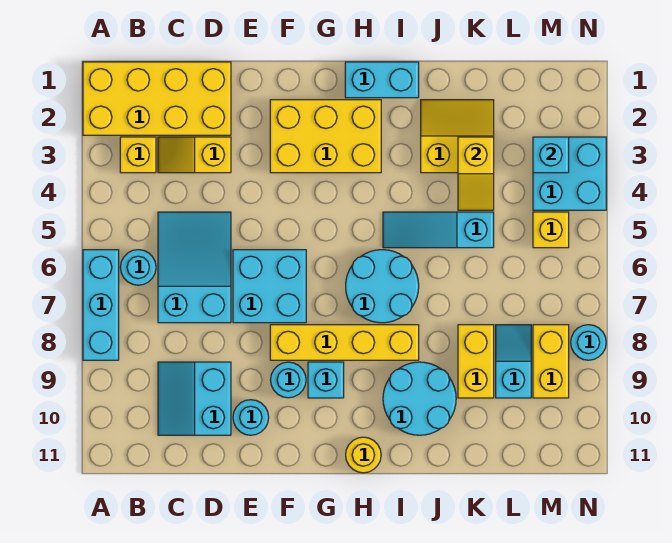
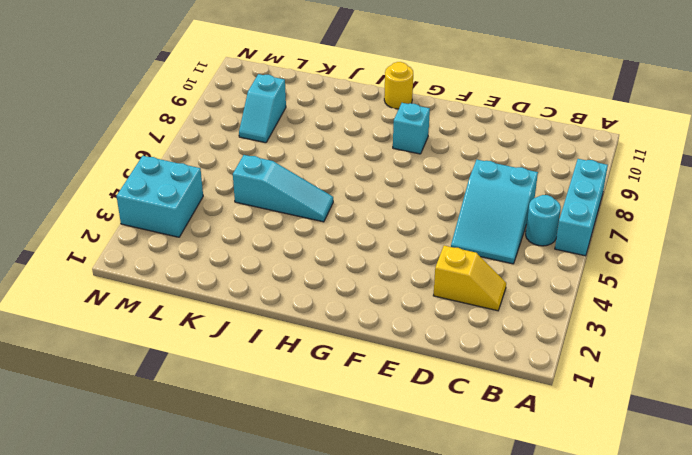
none -> yellow 2x4 brick [83,62,231,135]
none -> yellow 1x1 brick [120,137,156,173]
none -> cyan 2x2 slope [158,362,231,435]

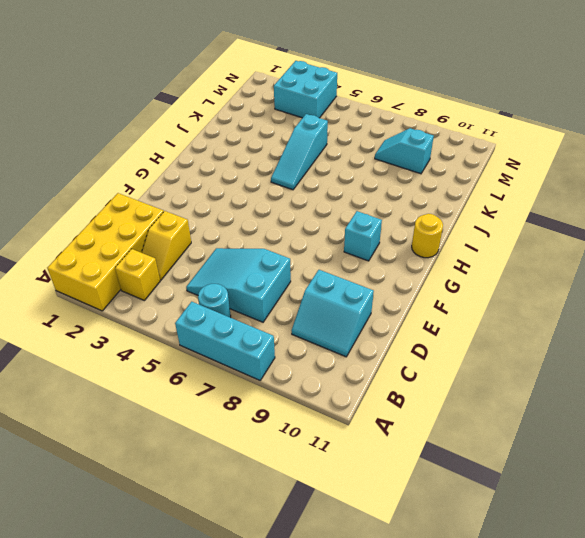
none -> cyan 2x2 brick [233,250,306,323]
none -> cyan 1x1 round brick [233,400,269,435]
none -> yellow 2x3 brick [270,100,381,173]

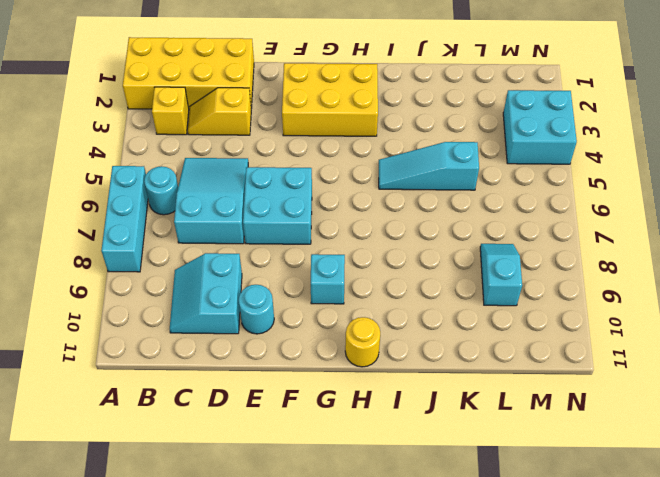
none -> yellow 1x4 brick [270,325,419,360]
none -> cyan 1x1 round brick [271,362,306,398]
none -> cyan 1x2 brick [345,62,419,98]

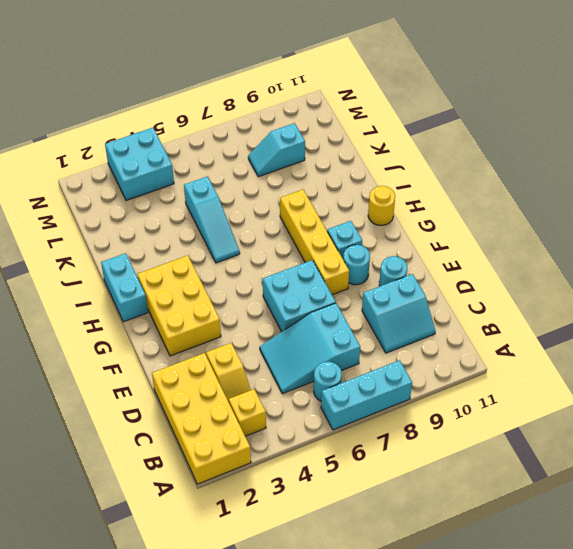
none -> cyan 2x2 round brick [346,250,419,323]
none -> cyan 2x2 round brick [383,362,456,435]
none -> yellow 2x2 slope [421,100,494,173]

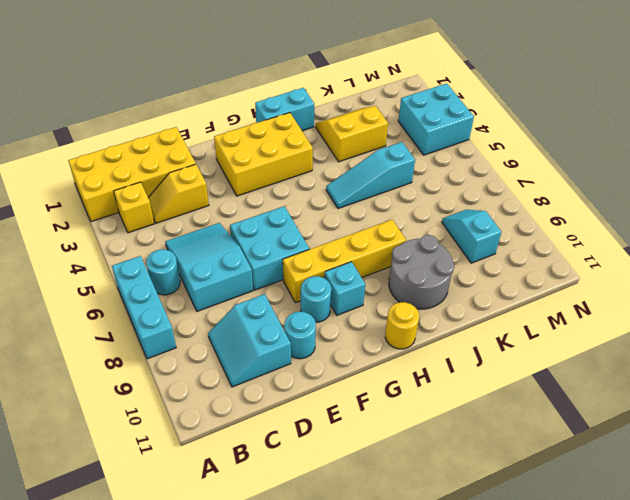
grey 2x2 round brick [389,235,454,309] -> cyan 2x2 round brick [383,362,456,435]
none -> cyan 2x2 round brick [346,250,419,323]
none -> yellow 1x2 brick [458,325,494,398]
none -> yellow 1x1 brick [533,212,569,248]

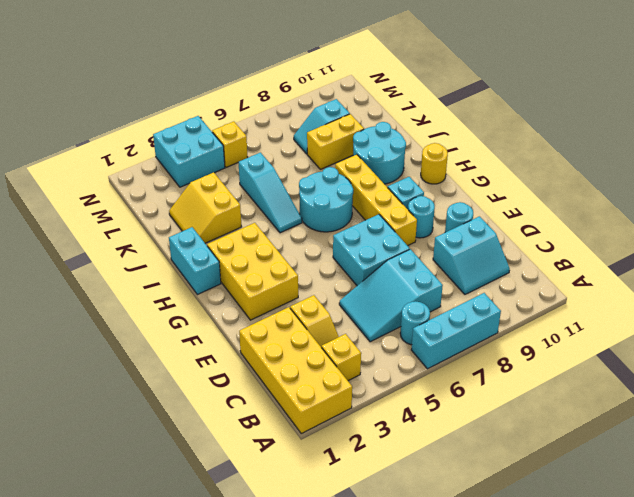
none -> yellow 1x2 brick [533,325,569,398]
none -> cyan 1x1 round brick [571,325,606,360]
none -> yellow 1x2 slope [458,137,494,210]

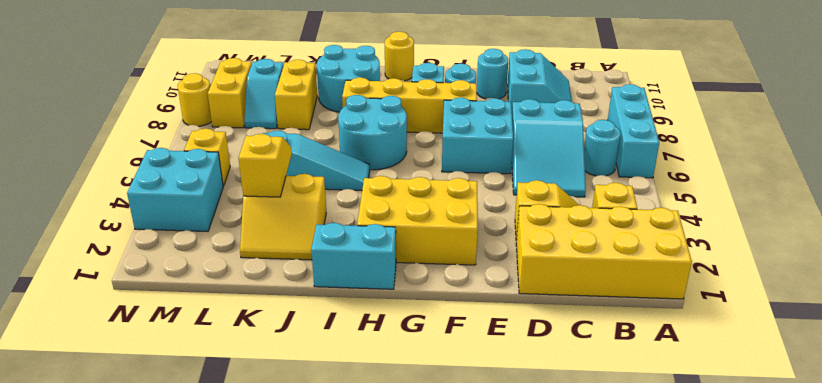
yellow 1x1 round brick [178,73,212,126] -> cyan 1x1 round brick [571,325,606,360]
none -> cyan 1x1 brick [533,137,569,173]

